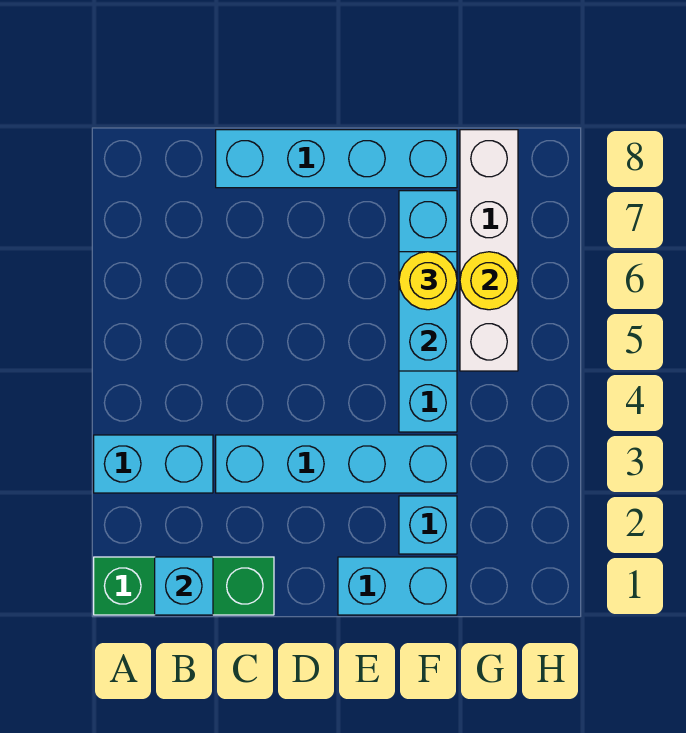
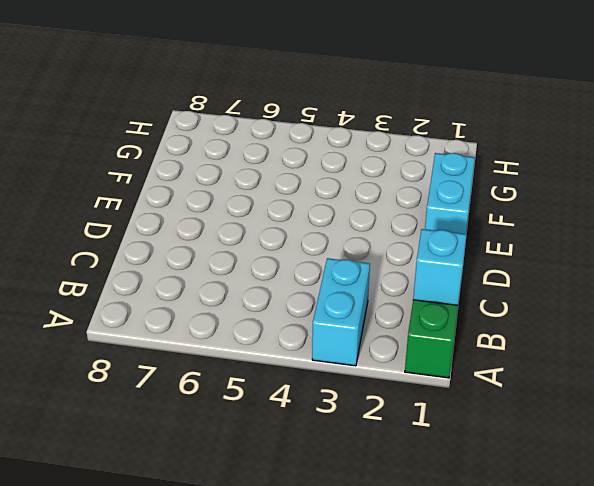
none -> cyan 1x4 brick [216,435,457,493]
none -> cyan 1x4 brick [216,130,457,188]
none -> cyan 1x1 brick [399,496,457,554]

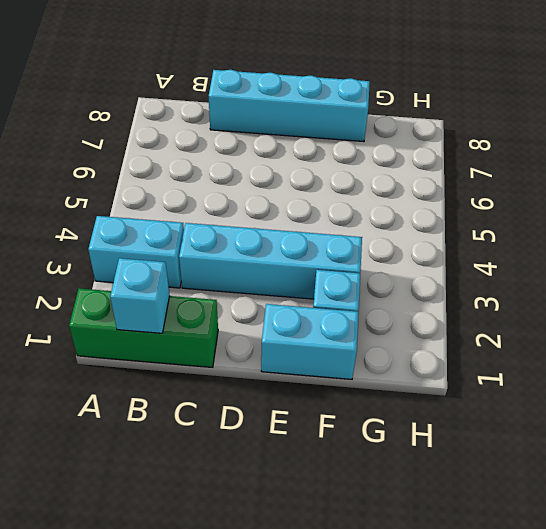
none -> cyan 1x4 brick [399,191,457,432]
none -> white 1x4 brick [460,130,518,371]
none -> cyan 1x2 brick [399,252,457,371]

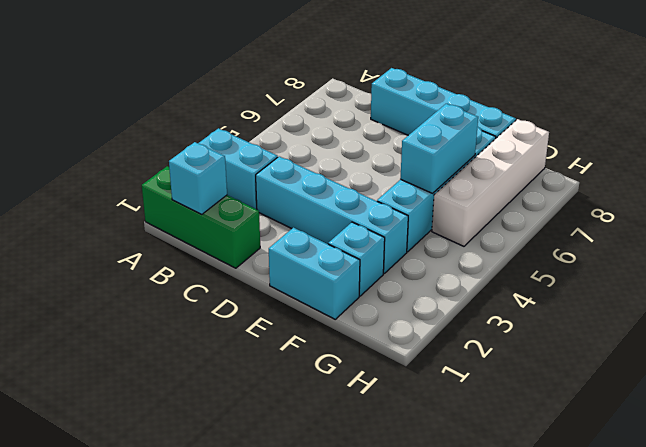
none -> yellow 1x1 round brick [460,252,518,310]
none -> yellow 1x1 round brick [399,252,457,310]

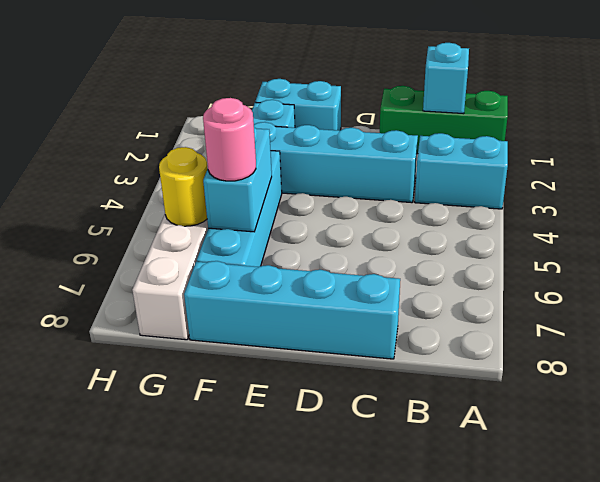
pink 1x1 round brick [203,98,256,181] -> yellow 1x1 round brick [399,252,457,310]

